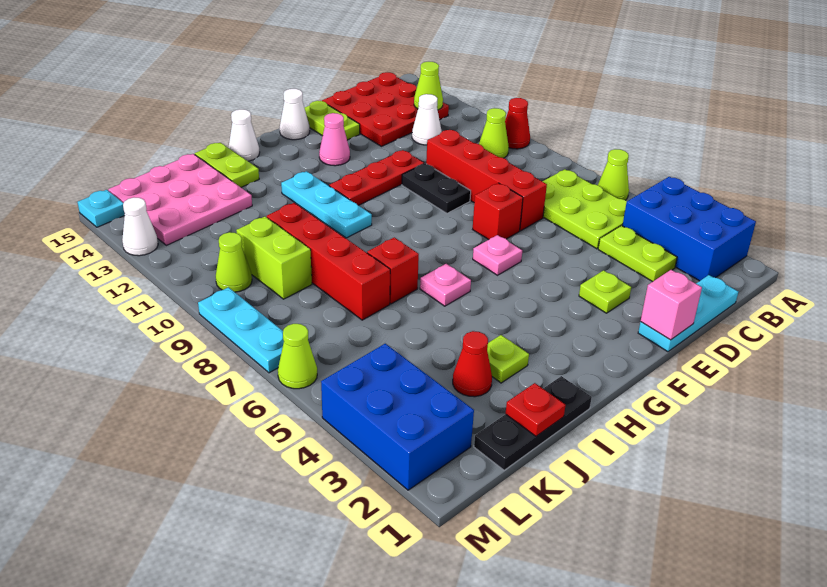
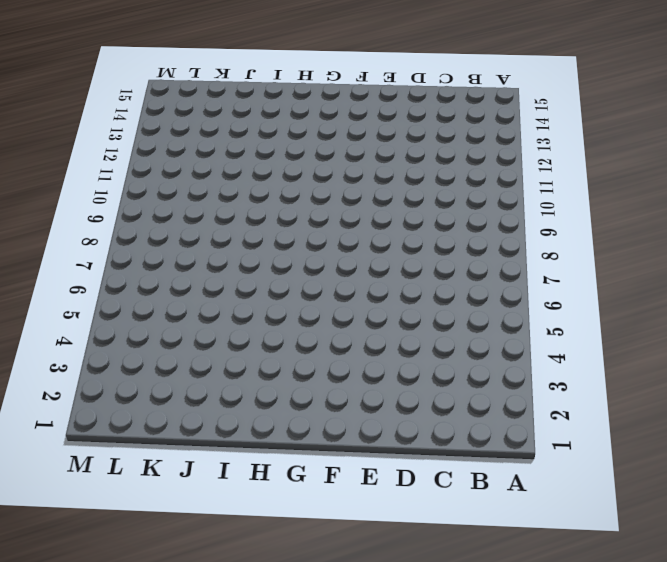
none -> blue 2x3 brick [622,177,756,281]
none -> lime 1x1 cone [598,149,629,200]
none -> red 1x1 cone [505,98,530,149]
none -> lime 2x3 plate [542,169,627,249]

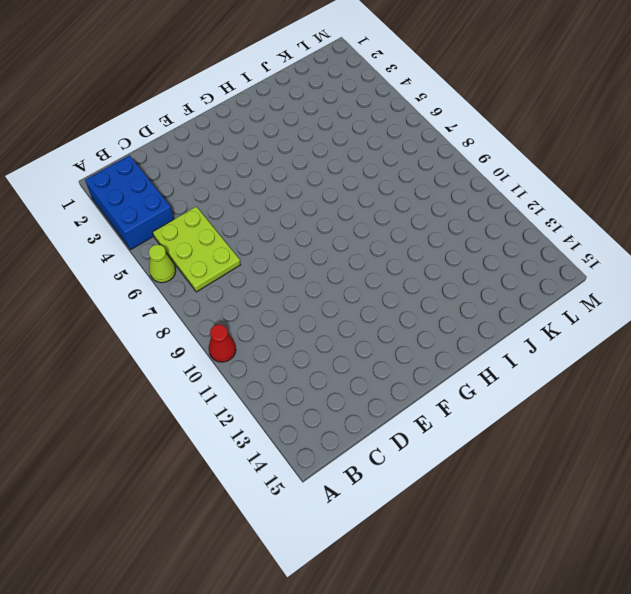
none -> lime 1x1 cone [479,108,509,158]
none -> red 3x3 plate [322,72,449,146]
none -> cyan 1x3 plate [638,275,738,352]
none -> lime 1x2 plate [598,226,677,282]

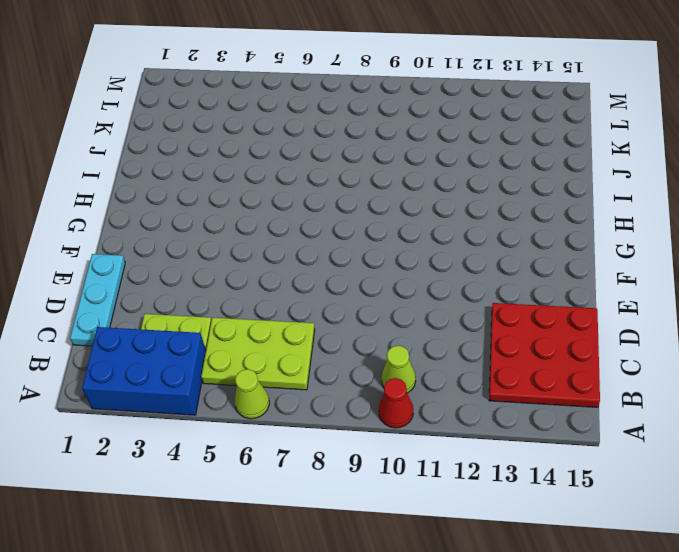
none -> white 1x1 cone [412,94,442,145]
none -> red 1x4 brick [426,130,547,231]
none -> lime 1x1 plate [579,270,631,313]
none -> red 1x1 brick [473,183,523,240]

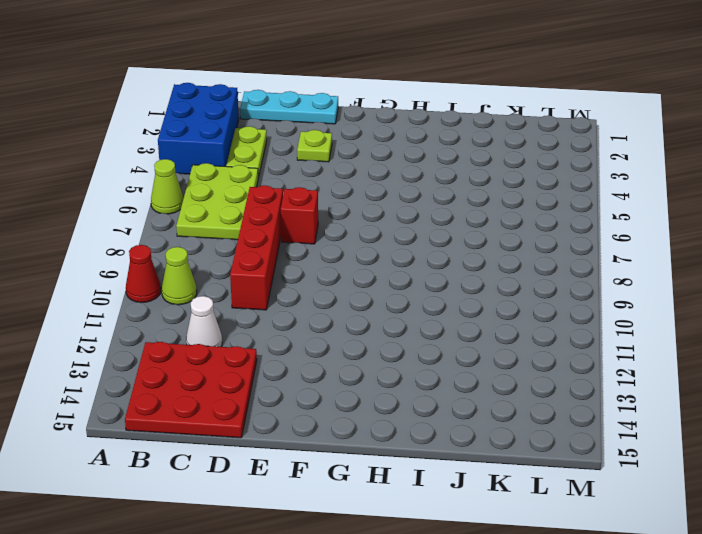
none -> black 1x2 plate [402,164,471,213]
none -> red 1x3 plate [329,150,424,205]
none -> lime 1x2 plate [305,101,360,140]
none -> pink 1x1 plate [473,235,522,275]

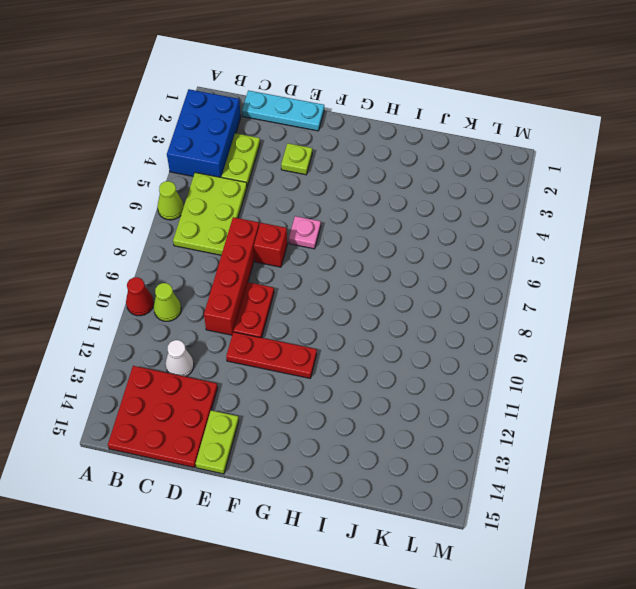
red 1x2 plate [234,282,274,338] -> black 1x2 plate [402,164,471,213]
none -> pink 1x1 cone [319,113,350,166]
none -> white 1x1 cone [280,89,310,140]
none -> pink 1x1 plate [420,264,471,306]
none -> cyan 1x3 plate [281,171,372,238]

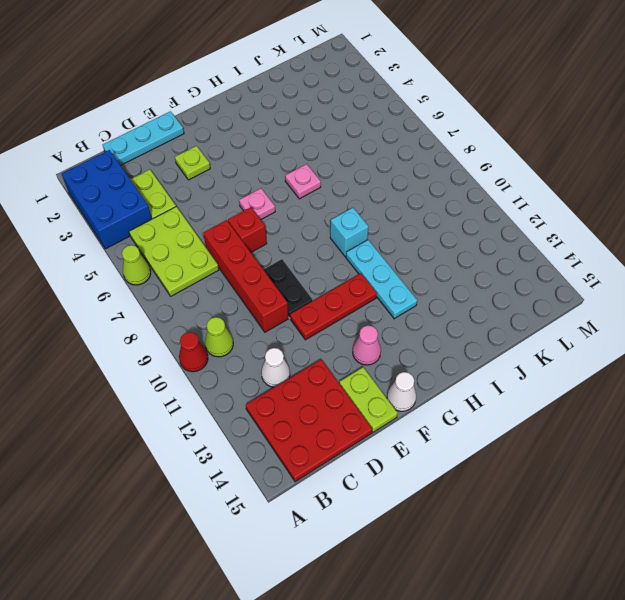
cyan 1x1 brick [330,208,369,257] -> none
none -> white 1x1 cone [228,109,260,161]
none -> black 1x3 plate [474,376,592,470]
none -> lime 1x1 plate [487,335,529,383]
none -> red 1x1 brick [367,237,419,304]

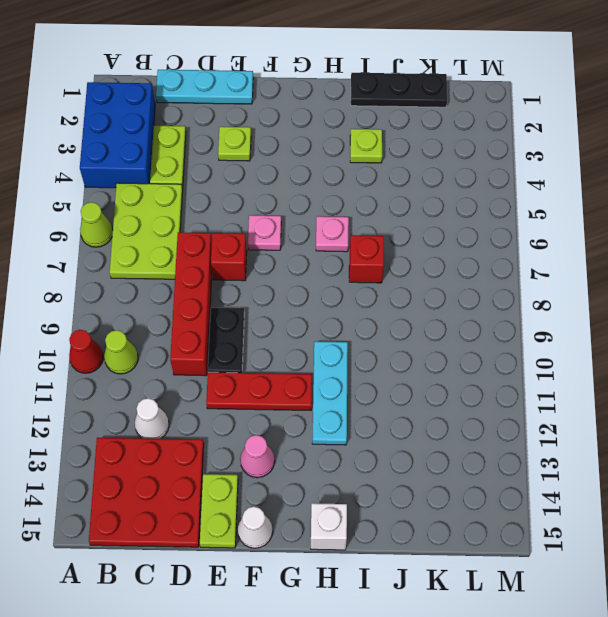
white 1x1 brick [311,503,347,550] -> white 1x1 cone [228,109,260,161]
none -> lime 1x2 plate [195,143,259,187]
none -> red 1x1 cone [453,331,492,397]
none -> red 1x4 brick [267,203,390,320]
none -> pink 3x3 plate [108,154,252,245]

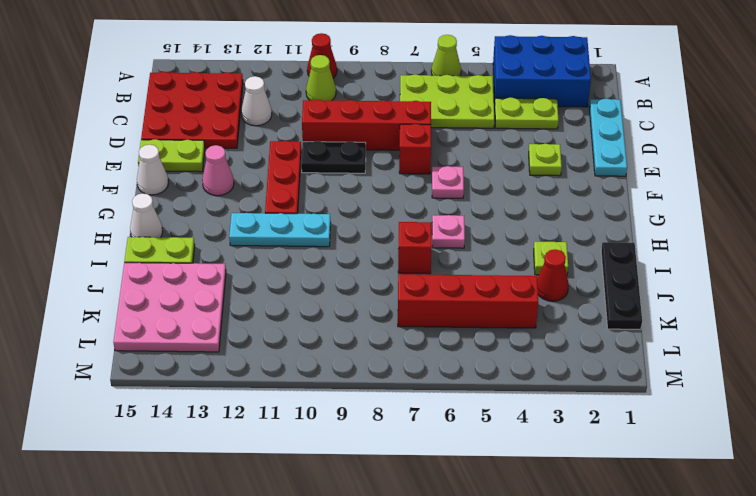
red 1x4 brick [398,274,538,328] -> red 1x4 brick moved to [267,203,390,320]
none -> lime 1x2 brick [236,217,312,299]
none -> blue 2x3 brick [321,344,474,490]
none -> lime 1x1 cone [216,232,252,292]
none -> lime 1x1 cone [278,324,317,389]

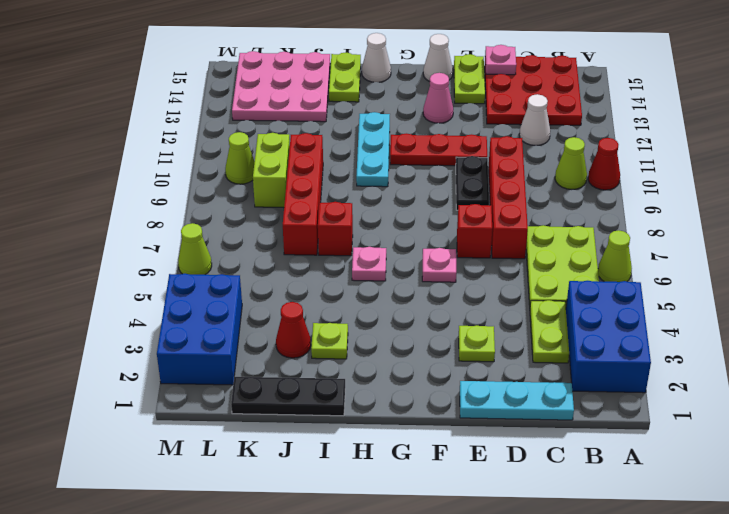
pink 1x1 plate [485,45,516,75] -> none
none -> cyan 1x3 plate [198,287,284,373]
none -> white 1x1 cone [122,198,158,256]
none -> cyan 1x1 plate [78,190,125,227]
none -> lime 1x1 cone [414,62,443,110]

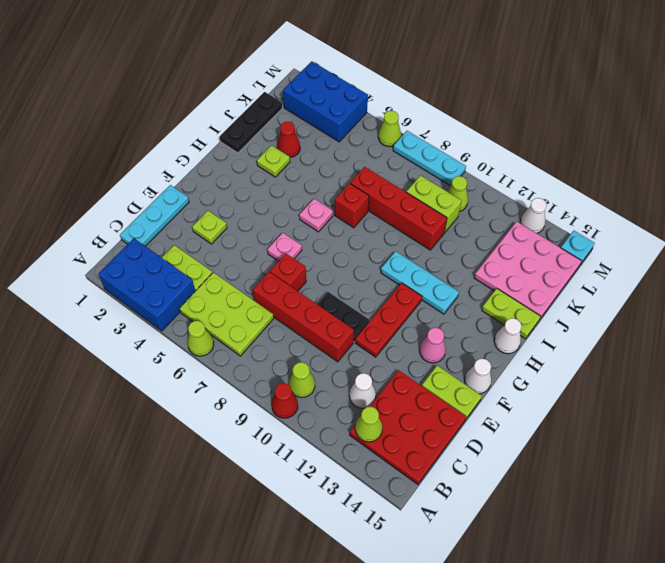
none -> pink 1x1 brick [641,270,702,340]
none -> red 1x1 plate [505,383,566,436]

